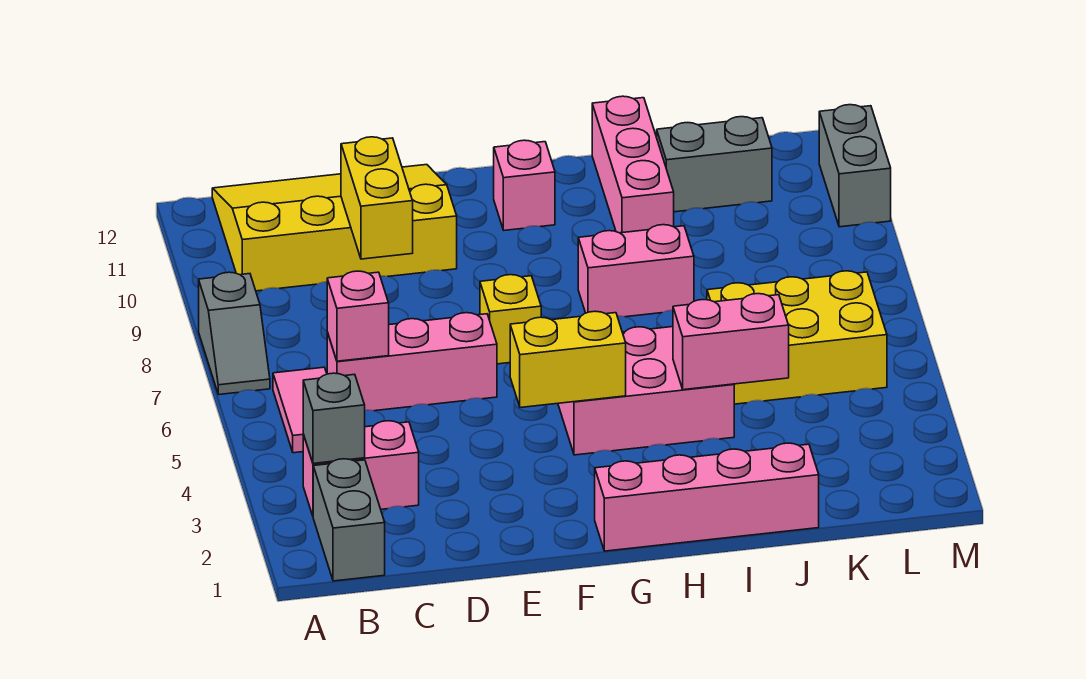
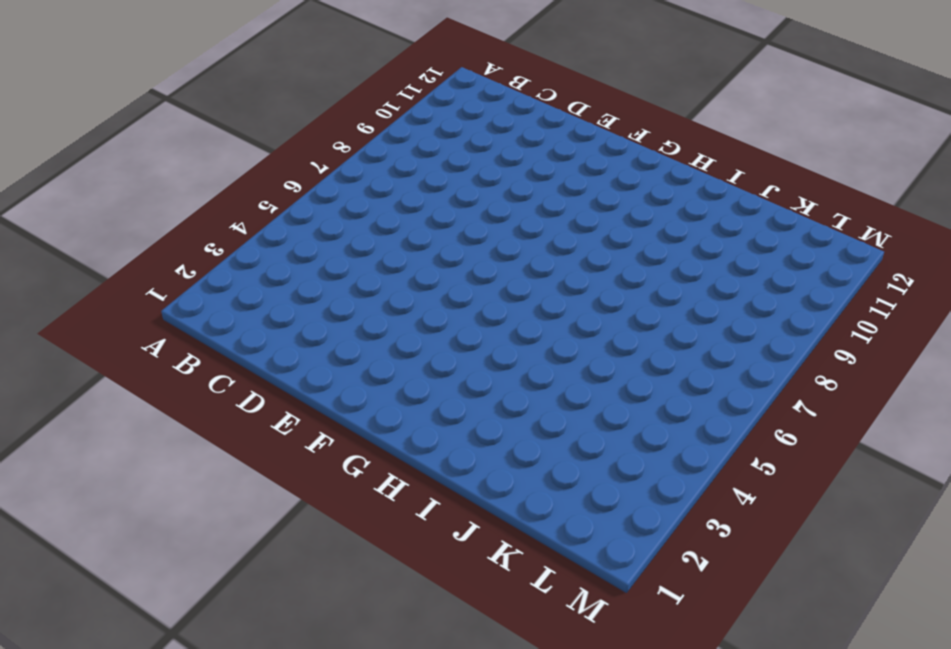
none -> grey 1x2 slope [199,272,270,395]
none -> grey 1x2 brick [313,459,385,581]
none -> pink 1x2 brick [303,421,419,516]

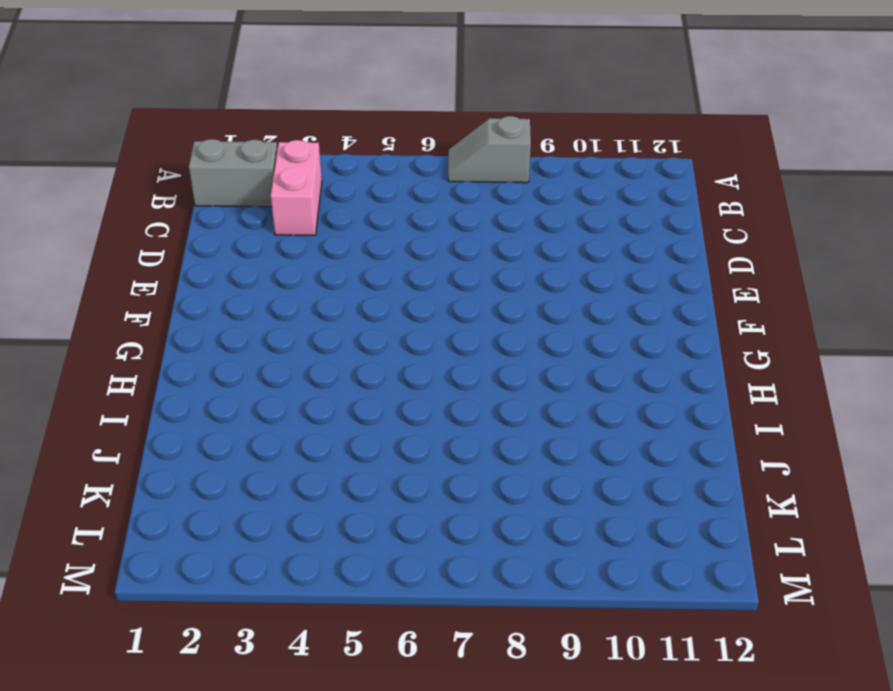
none -> pink 1x2 tile [273,367,327,453]
none -> yellow 3x4 slope [212,165,457,291]
none -> pink 1x3 brick [327,313,497,411]

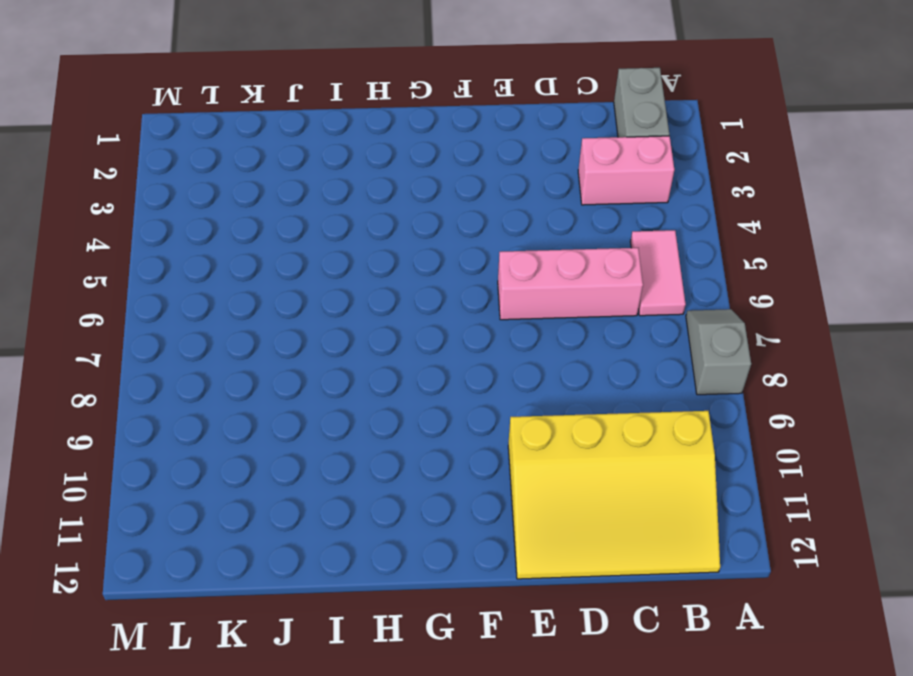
none -> yellow 1x1 brick [480,275,541,364]
none -> pink 1x4 brick [595,443,819,551]
none -> pink 2x3 brick [558,327,734,455]

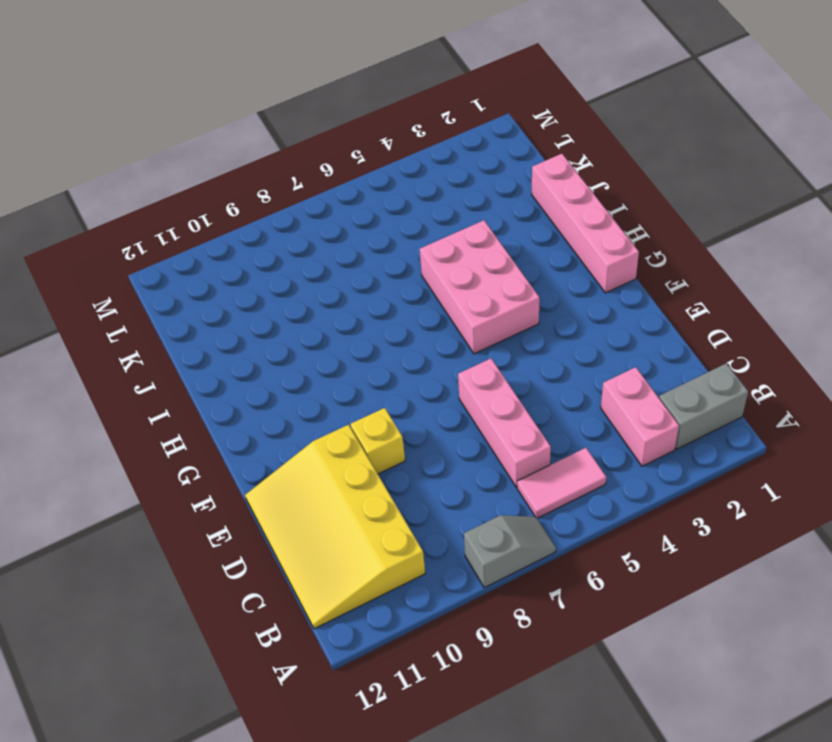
yellow 1x1 brick [351,408,405,474] -> yellow 1x1 brick moved to [480,275,541,364]
none -> pink 1x1 brick [494,140,555,230]
none -> pink 1x2 brick [578,225,694,317]
none -> pink 1x3 brick [592,96,674,233]

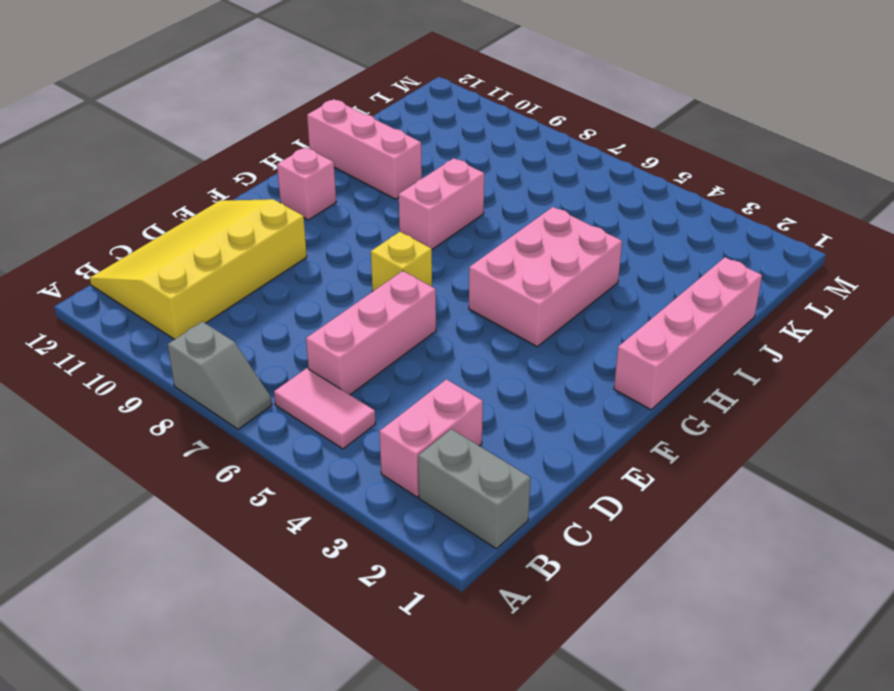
none -> yellow 2x3 brick [707,271,887,404]
none -> grey 1x2 brick [657,117,772,212]
none -> grey 1x2 brick [819,105,891,227]

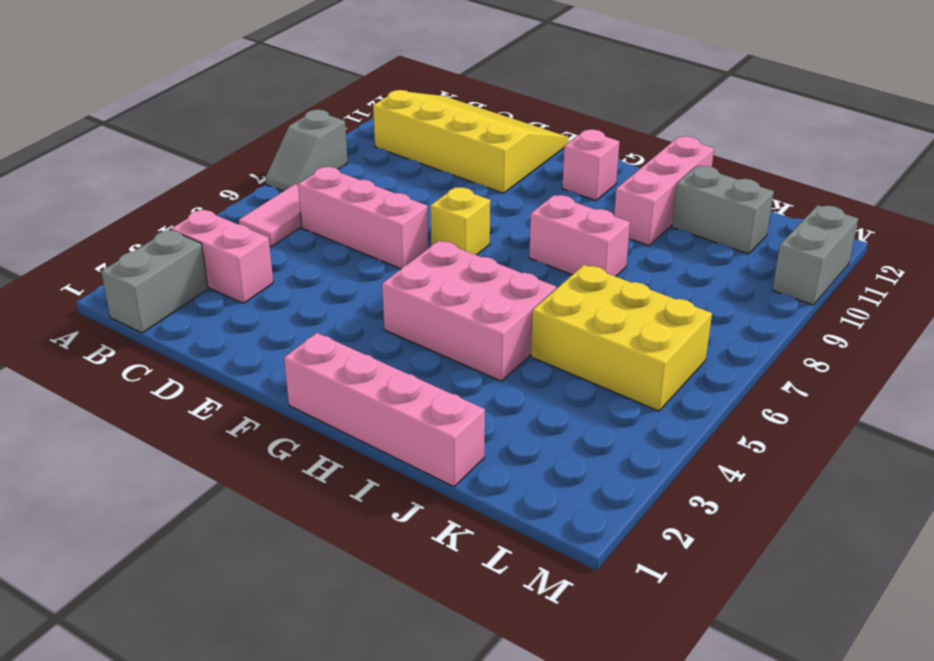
none -> grey 1x1 brick [303,373,365,463]
none -> pink 1x1 brick [327,271,389,361]
none -> yellow 1x2 brick [341,137,413,259]

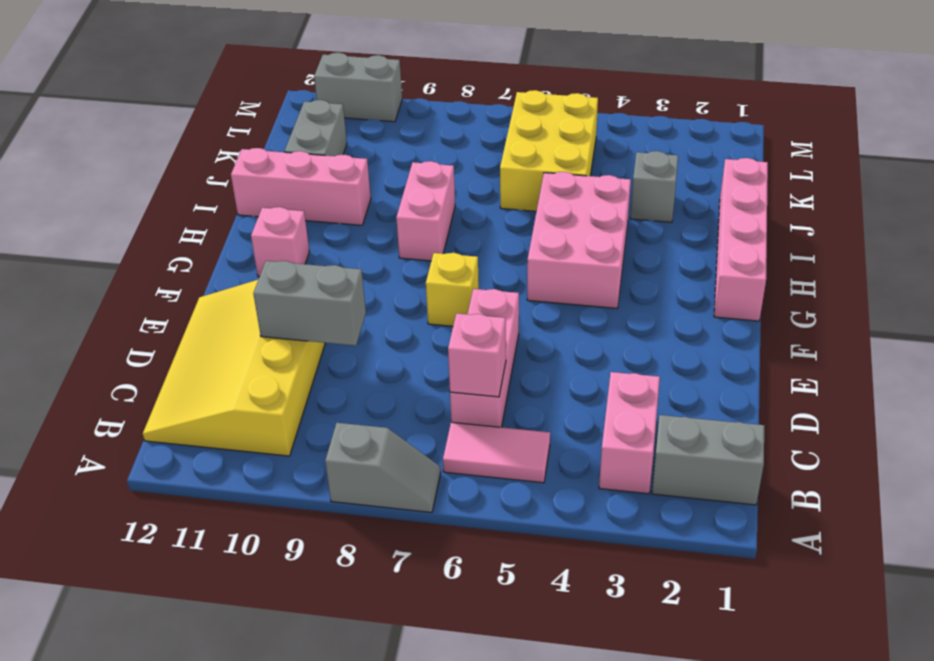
grey 1x2 brick [253,261,366,346] -> yellow 1x2 brick [341,137,413,259]
grey 1x1 brick [630,151,678,222] -> grey 1x1 brick moved to [303,373,365,463]
none -> yellow 1x2 brick [510,311,626,408]
none -> pink 1x2 brick [673,294,789,390]

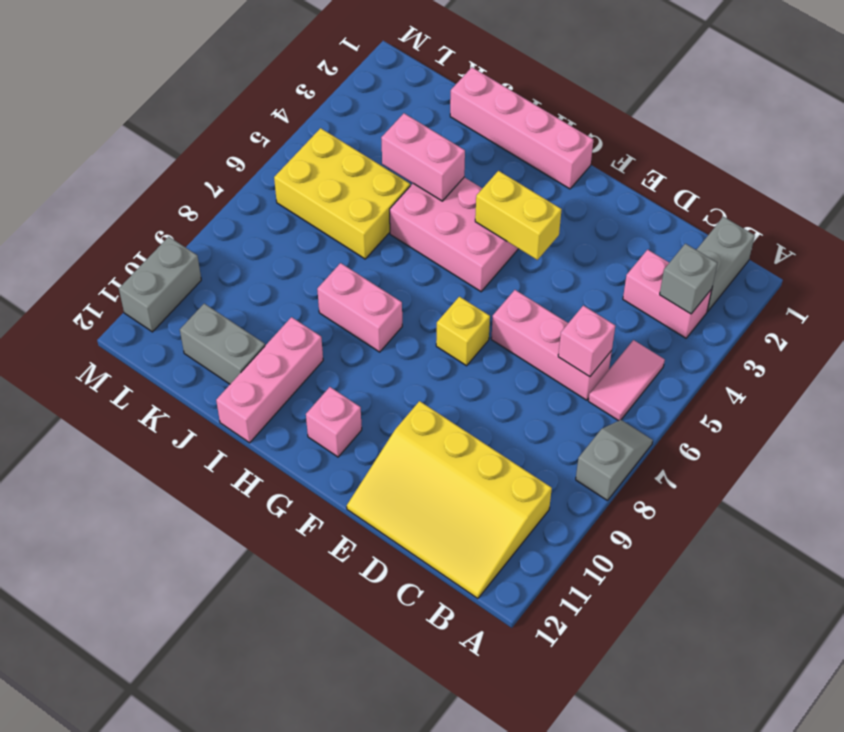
none -> yellow 1x2 brick [341,137,413,259]

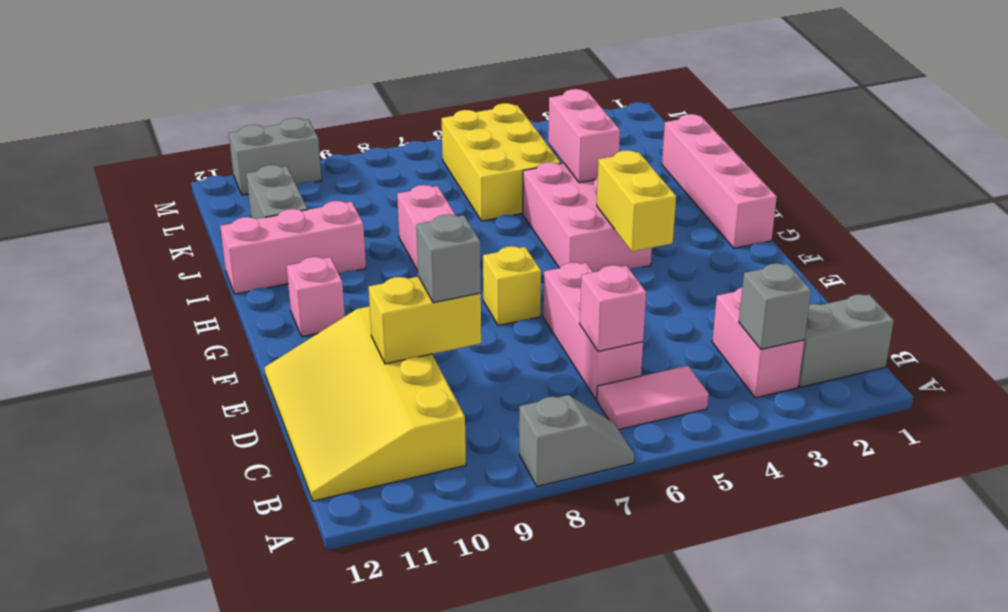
grey 1x1 brick [416,214,481,303] -> none

